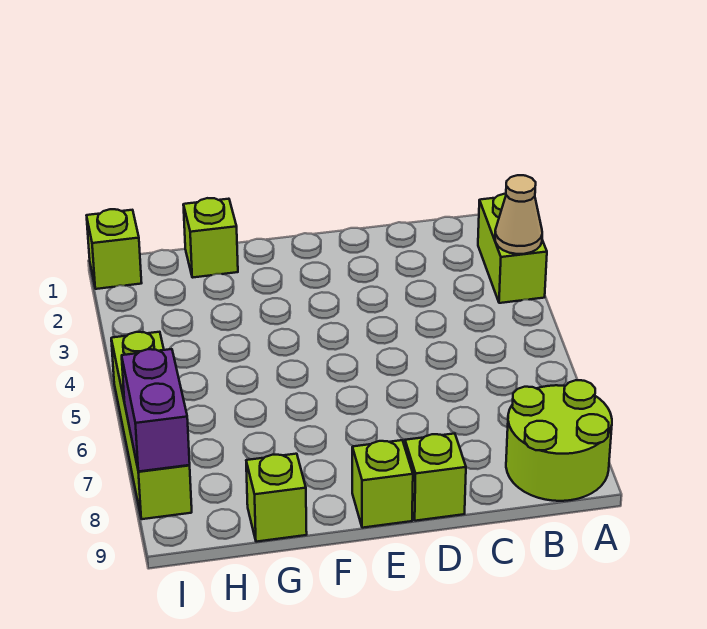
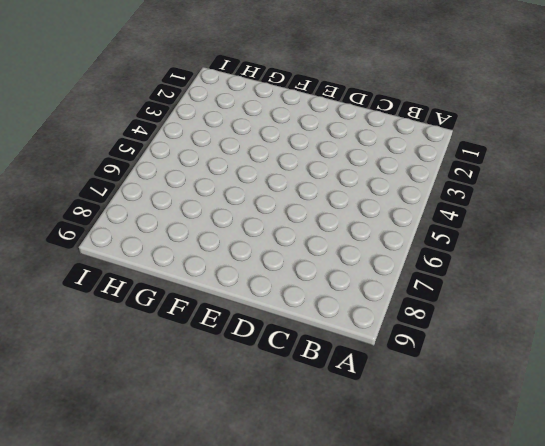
none -> lime 1x2 brick [478,194,547,303]
none -> lime 2x2 round brick [506,380,612,501]

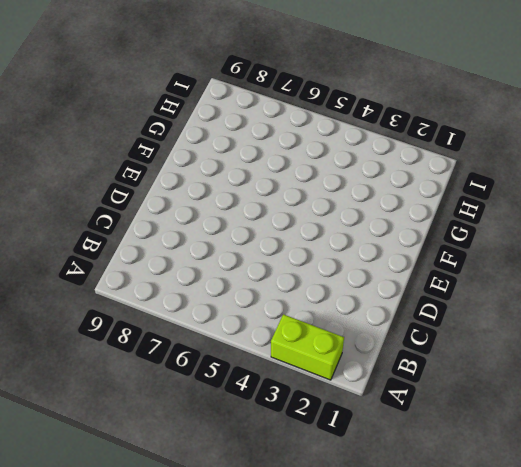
none -> lime 2x2 round brick [506,380,612,501]
none -> lime 1x1 brick [405,434,466,521]

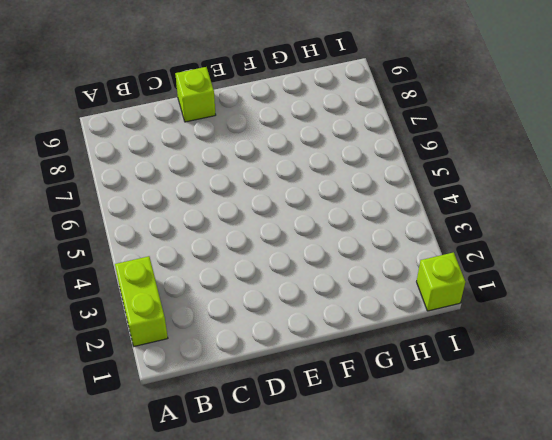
none -> lime 2x2 round brick [506,380,612,501]
none -> lime 1x1 brick [352,440,413,528]

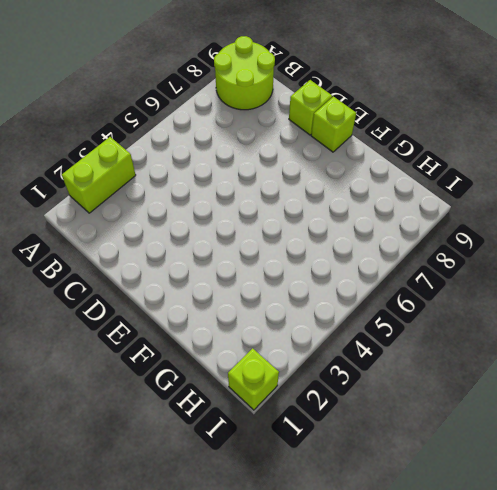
none -> lime 1x1 brick [183,198,238,278]
none -> lime 1x1 brick [246,454,307,542]

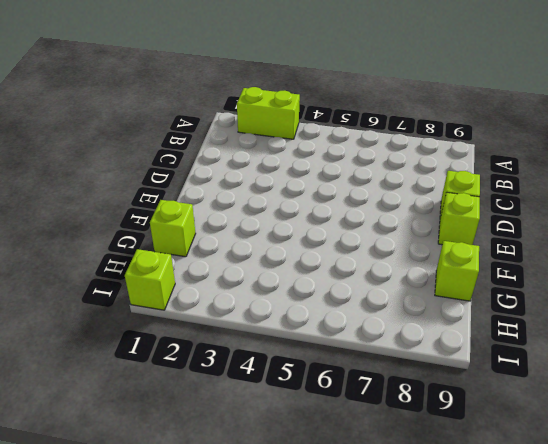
none -> lime 2x2 round brick [506,380,612,501]
none -> lime 1x4 brick [111,332,192,519]

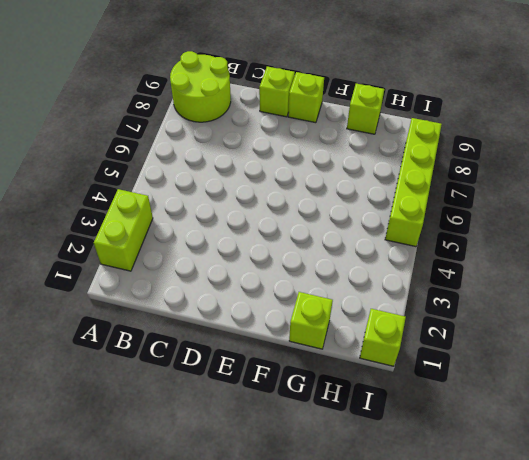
none -> tan 1x1 cone [495,175,542,254]
none -> purple 1x2 brick [122,349,190,472]

